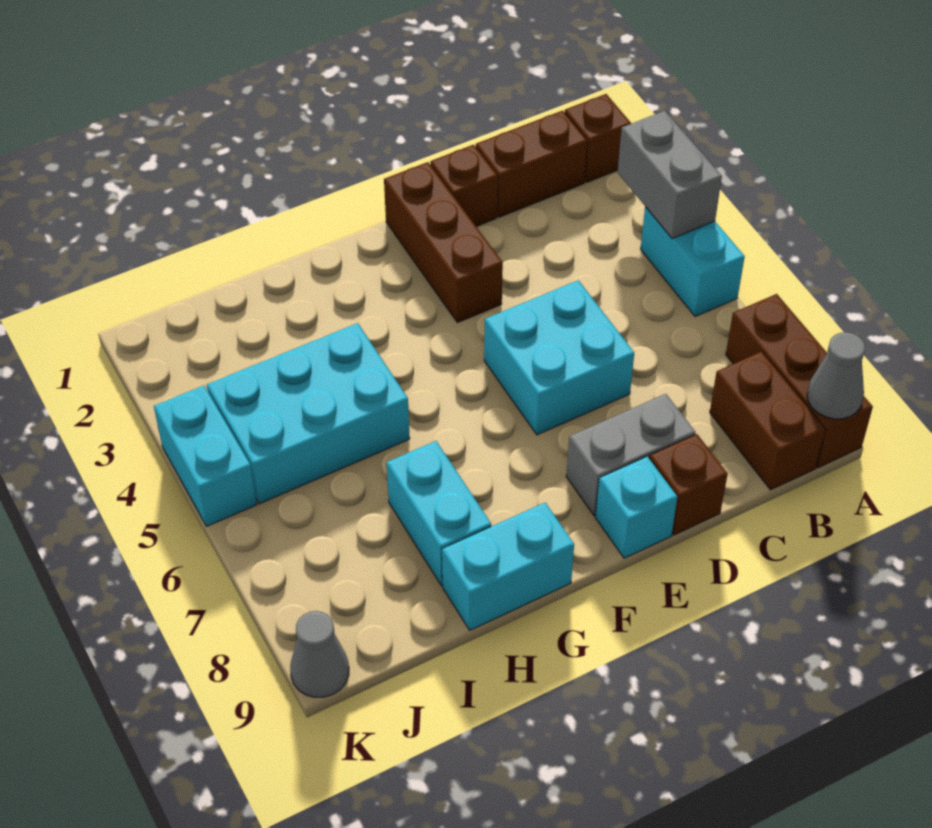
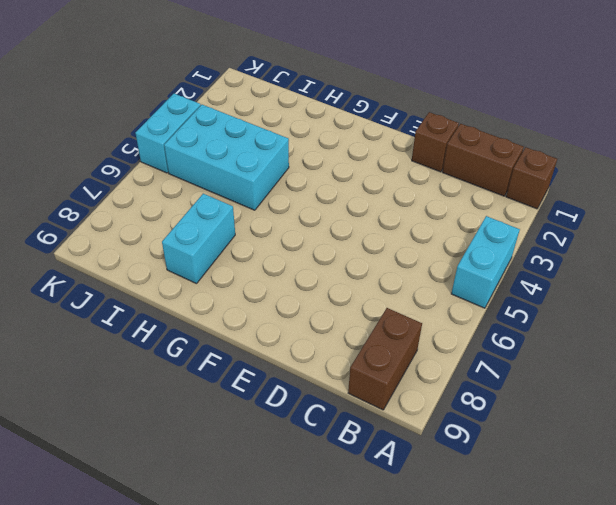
none -> brown 1x3 brick [726,294,873,468]
none -> cyan 2x2 brick [484,280,634,435]
none -> grey 1x2 brick [566,394,695,516]

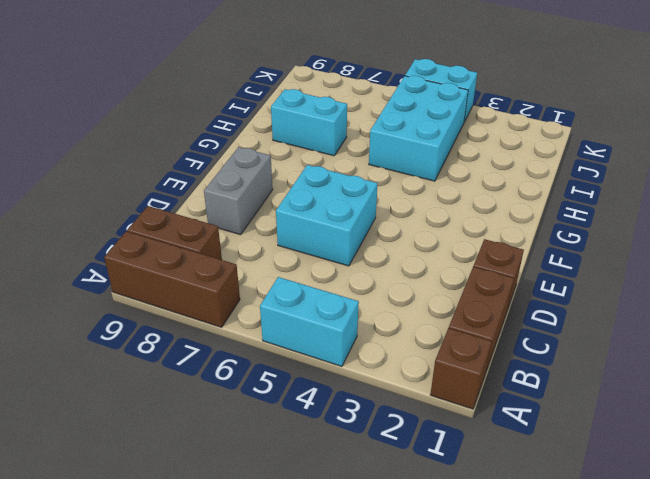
none -> brown 1x1 brick [649,434,728,535]
none -> brown 1x3 brick [384,162,503,323]
none -> cyan 1x1 brick [596,456,677,558]

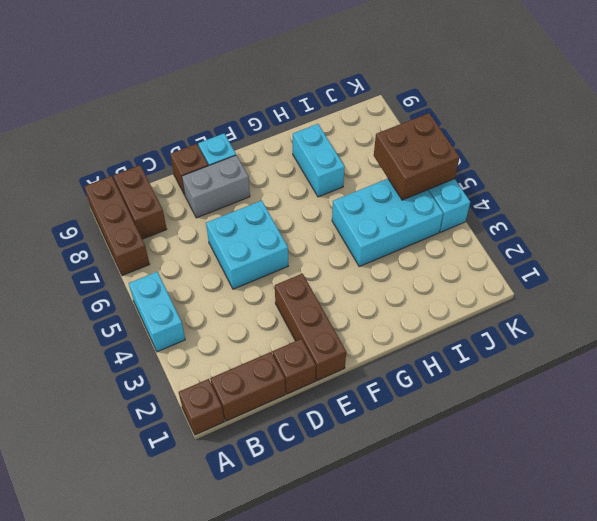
brown 2x2 brick [374,113,460,200] -> none
none -> cyan 1x2 brick [442,503,574,630]
none -> grey 1x1 cone [290,611,349,697]
none -> grey 1x2 brick [618,111,722,239]

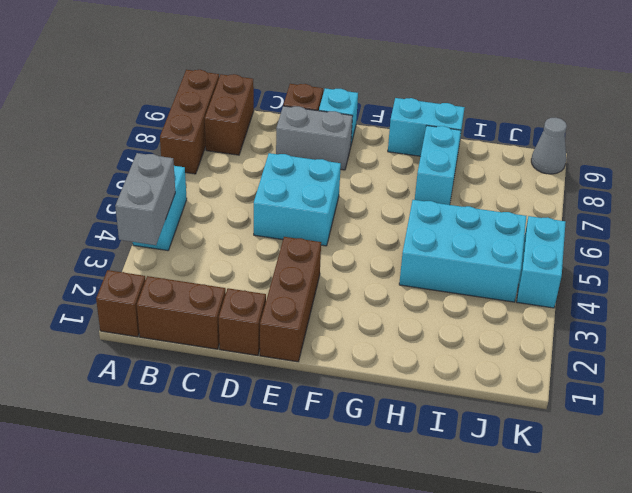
none -> grey 1x1 cone [807,332,865,419]

